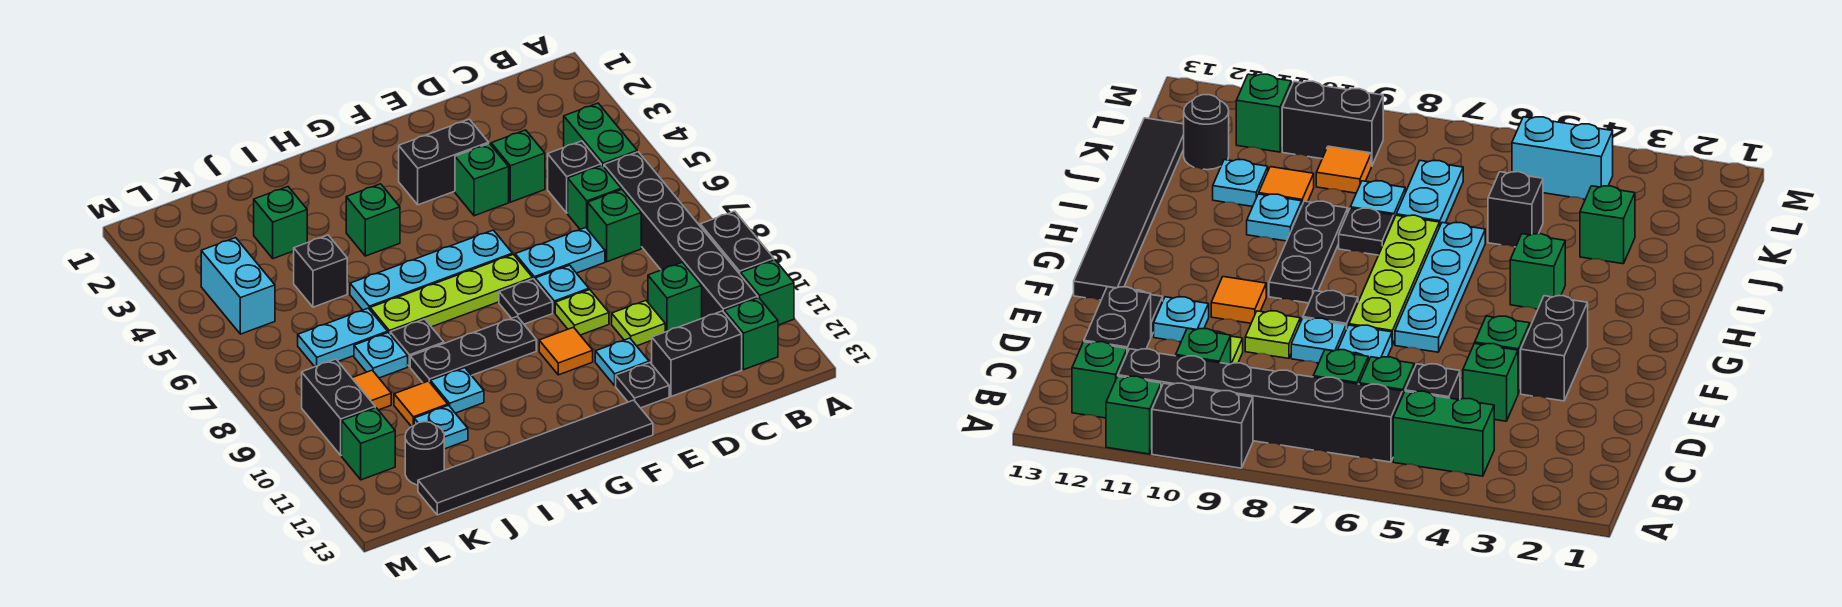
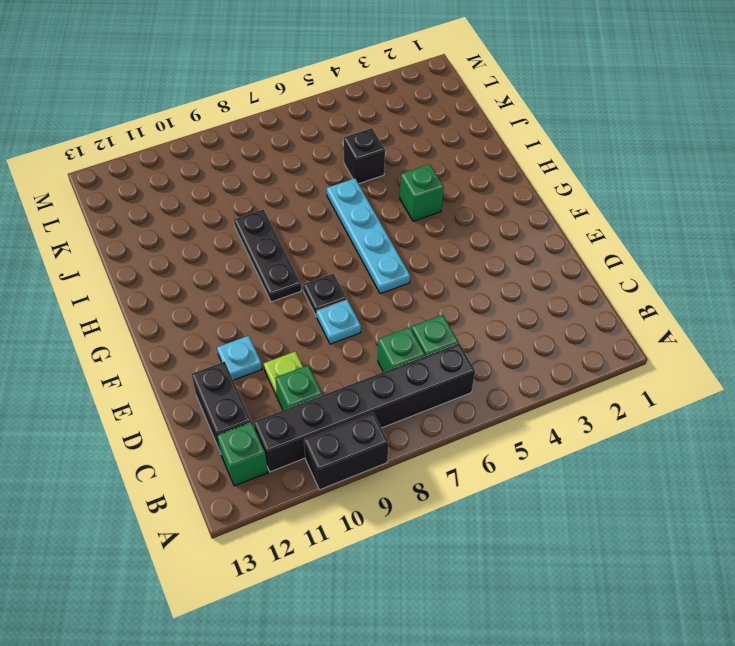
none -> green 1x1 brick [740,260,794,325]
none -> green 1x2 brick [564,103,637,167]
none -> black 1x1 brick [548,141,601,213]
none -> green 1x1 brick [491,130,545,202]

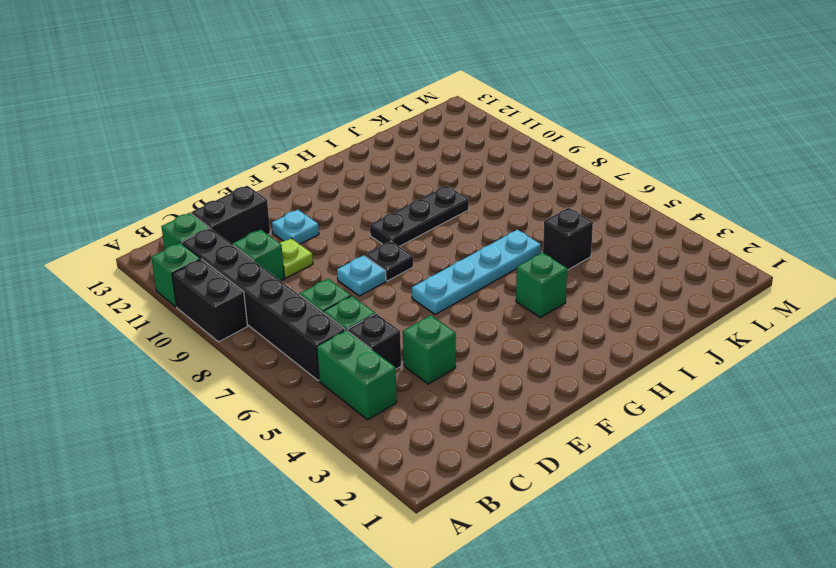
none -> cyan 1x2 plate [515,228,605,280]
none -> black 1x2 brick [399,119,489,205]
none -> green 1x1 brick [455,144,509,216]
none -> lime 1x1 plate [555,290,609,335]

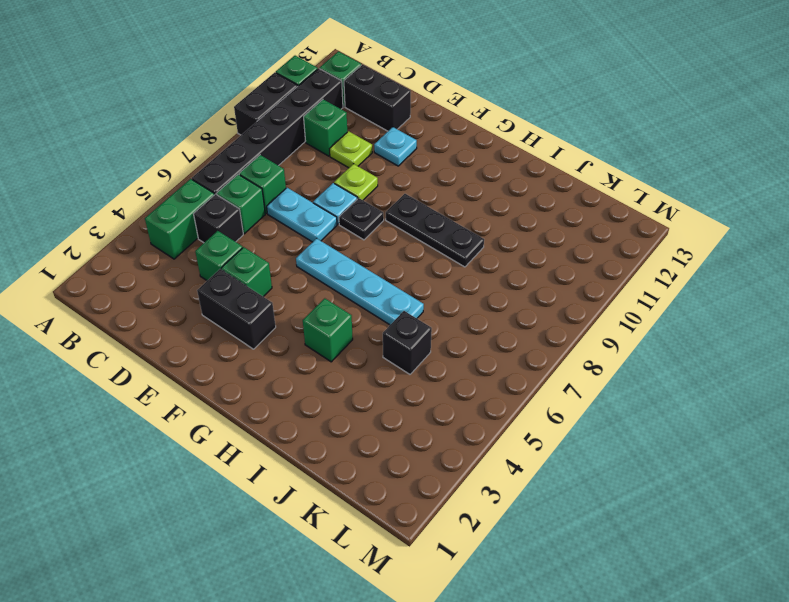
none -> black 1x1 plate [616,363,669,408]
none -> lime 1x4 plate [370,254,533,334]
none -> orange 1x1 tile [539,327,593,375]
none -> black 1x6 tile [418,400,653,515]

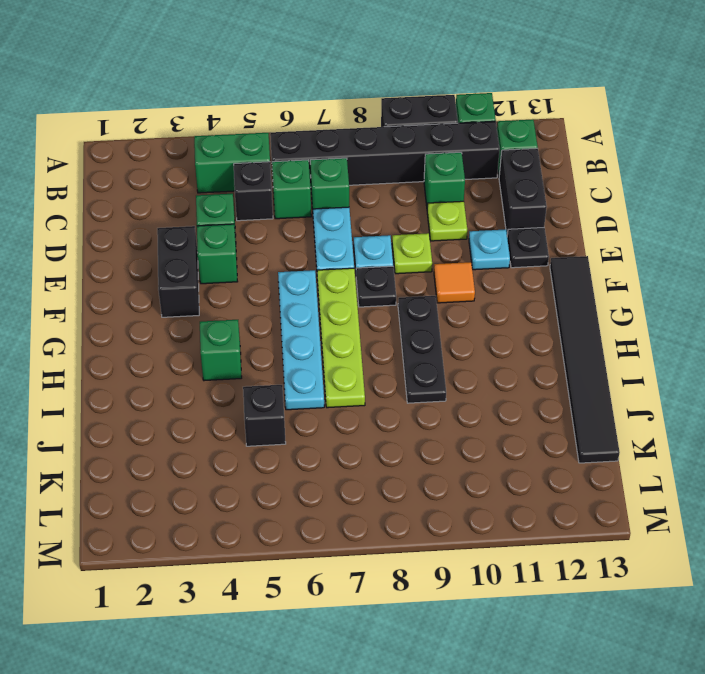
none -> black 1x1 plate [390,319,444,367]
none -> cyan 1x1 plate [430,368,484,413]
none -> green 1x1 brick [254,187,307,259]
none -> cyan 1x2 plate [298,308,388,367]

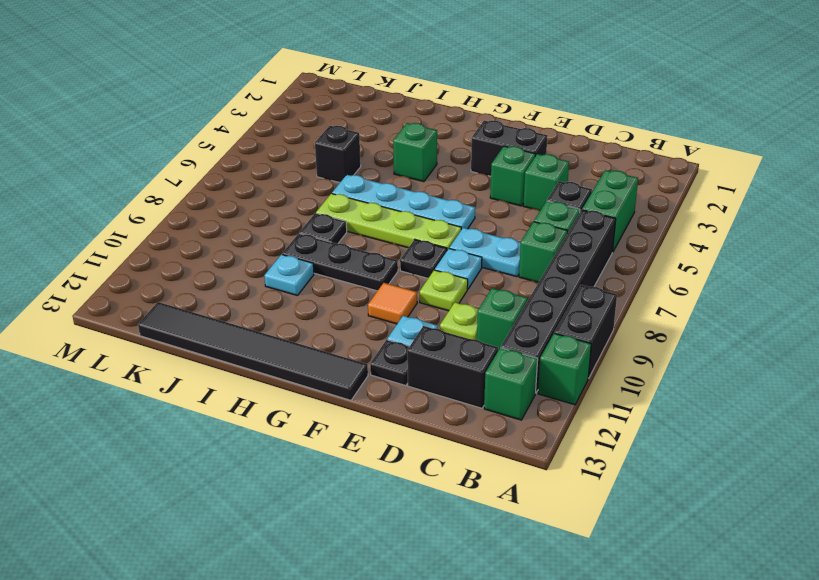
none -> green 1x1 brick [254,187,307,259]
none -> cyan 1x2 plate [298,308,388,367]
none -> cyan 1x1 plate [354,333,408,378]
none -> orange 1x1 tile [394,381,448,427]

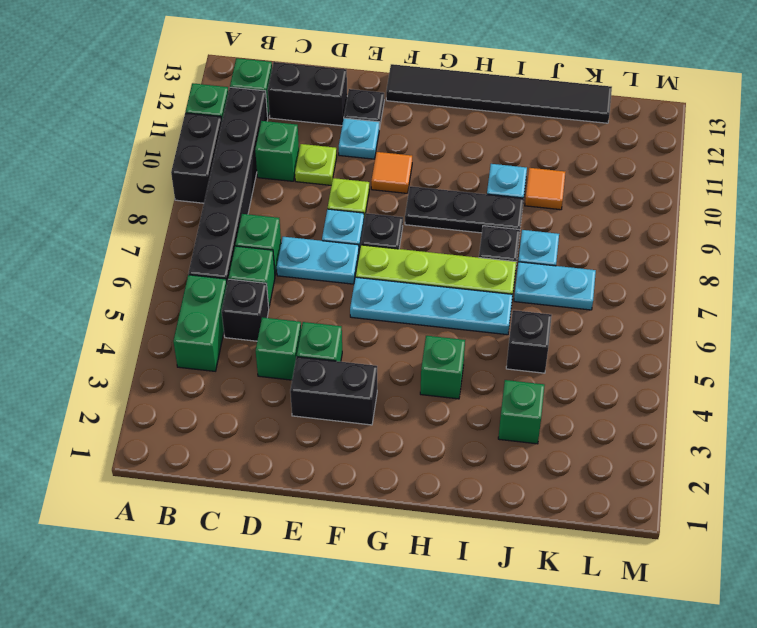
none -> cyan 1x1 plate [414,405,468,449]
none -> orange 1x1 tile [352,370,391,410]
none -> black 1x1 round brick [405,422,444,485]
none -> cyan 1x2 brick [201,238,275,334]

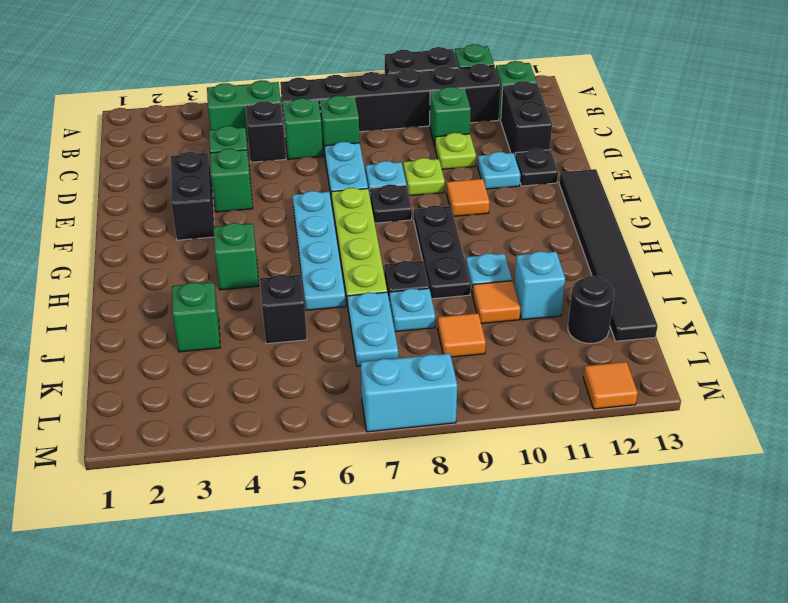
cyan 1x1 brick [514,251,565,320] -> cyan 1x1 plate [414,405,468,449]
cyan 1x2 brick [361,353,457,432] -> cyan 1x2 brick moved to [201,238,275,334]
orange 1x1 tile [583,362,638,409] -> none
none -> black 1x2 brick [302,359,375,455]
none -> green 1x1 brick [342,408,395,480]

